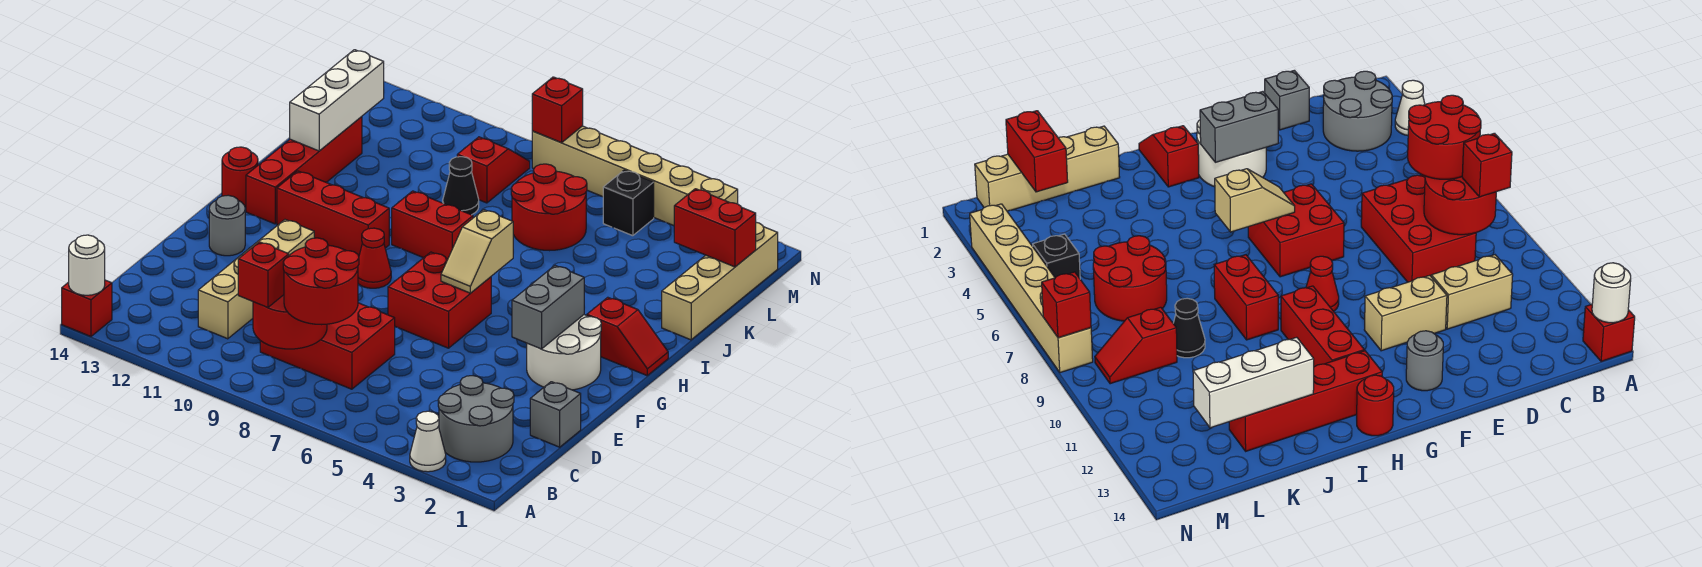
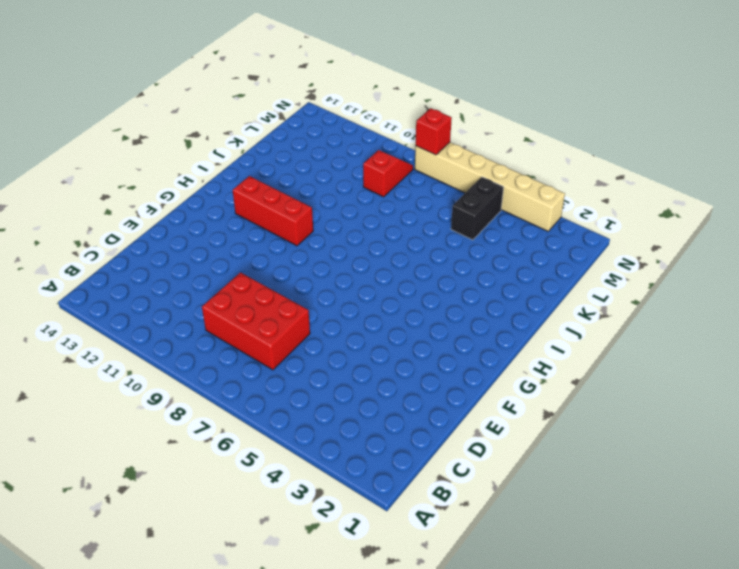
black 1x2 brick [451,177,504,240] -> black 1x1 brick [603,170,654,236]
none -> white 1x1 cone [410,411,446,472]
none -> red 1x1 brick [62,280,112,336]
none -> grey 2x2 round brick [438,376,514,462]
none -> tan 1x2 brick [198,255,253,339]

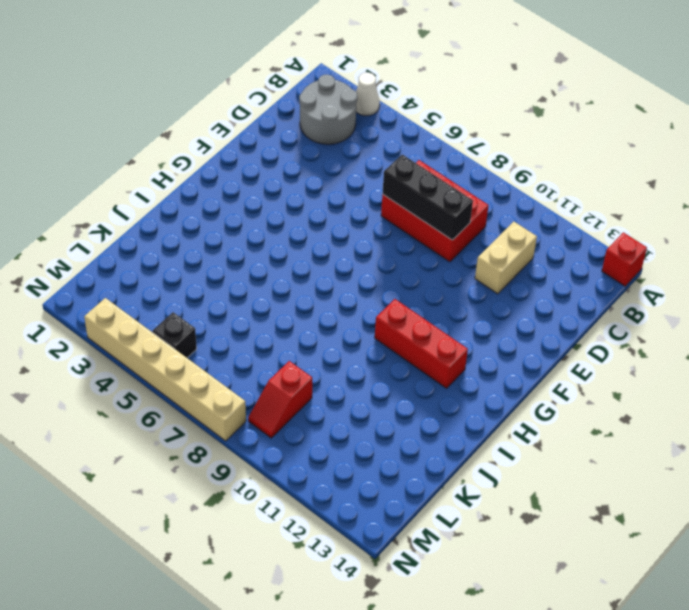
black 1x3 brick [383,154,473,240] -> none
none -> grey 1x1 brick [530,382,581,447]
none -> tan 1x2 brick [242,220,314,255]
none -> white 2x2 round brick [527,315,601,390]
none -> red 2x2 brick [388,252,491,348]

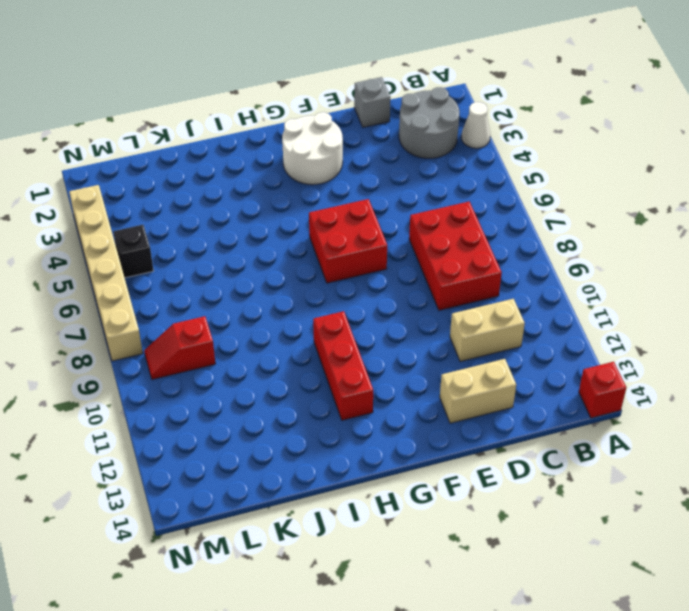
tan 1x2 brick [440,359,516,423] -> tan 1x2 brick moved to [242,220,314,255]
none -> grey 1x1 round brick [209,195,245,256]
none -> red 1x1 cone [358,228,391,288]
none -> red 1x2 slope [587,297,668,375]
none -> red 1x4 brick [246,117,362,224]

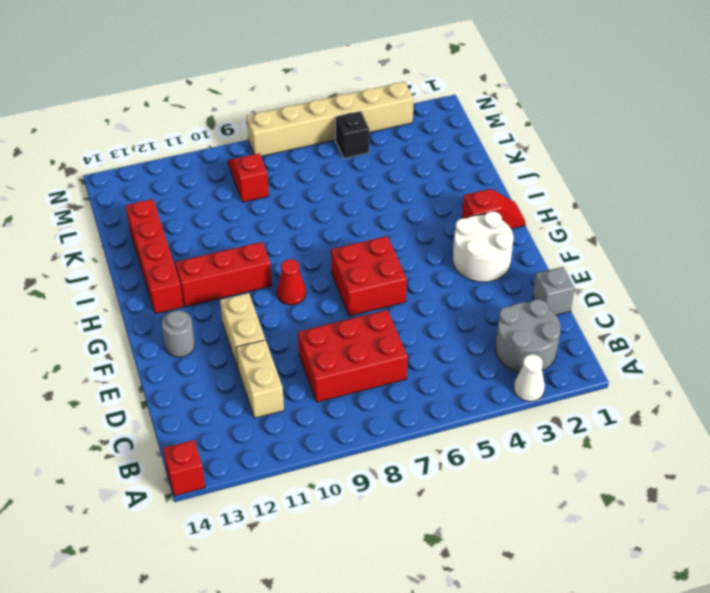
none -> red 1x1 round brick [222,147,258,207]
none -> red 1x2 brick [392,191,473,259]
none -> tan 1x4 brick [662,222,778,340]
none -> red 2x2 round brick [511,164,587,251]

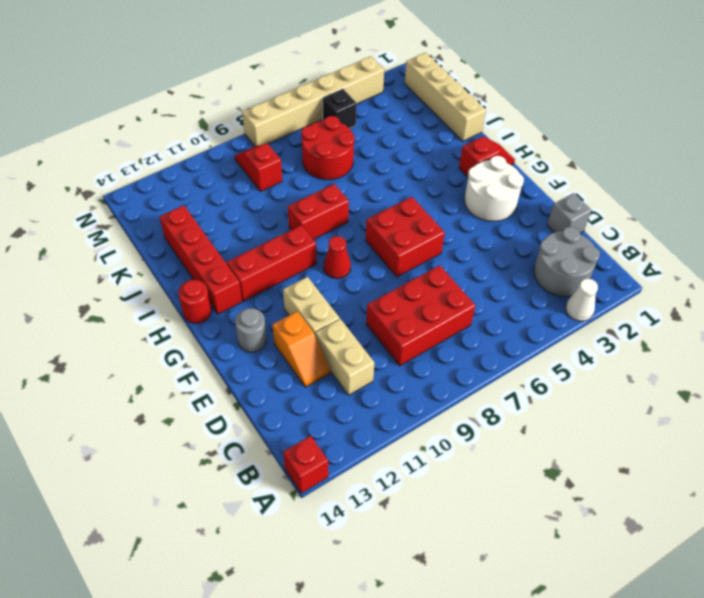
orange 1x2 slope [272,311,330,387] -> none
none -> black 1x1 cone [443,157,479,215]
none -> white 1x1 round brick [69,235,105,295]
none -> red 2x2 round brick [253,295,327,349]
none -> grey 1x2 brick [512,266,584,349]

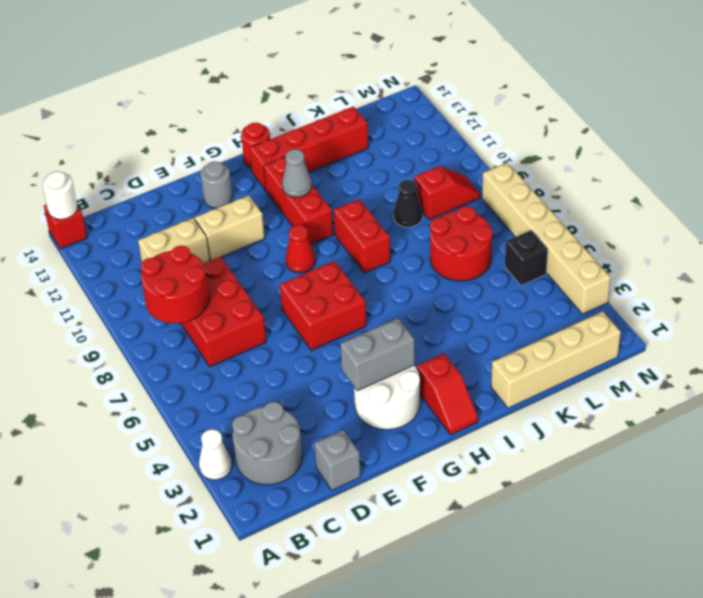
grey 1x1 cone [282,149,312,197] -> none
none -> tan 1x2 slope [441,210,513,293]
none -> white 1x3 brick [290,50,384,151]
none -> red 1x2 brick [674,189,756,267]
none -> red 1x1 brick [532,77,583,143]

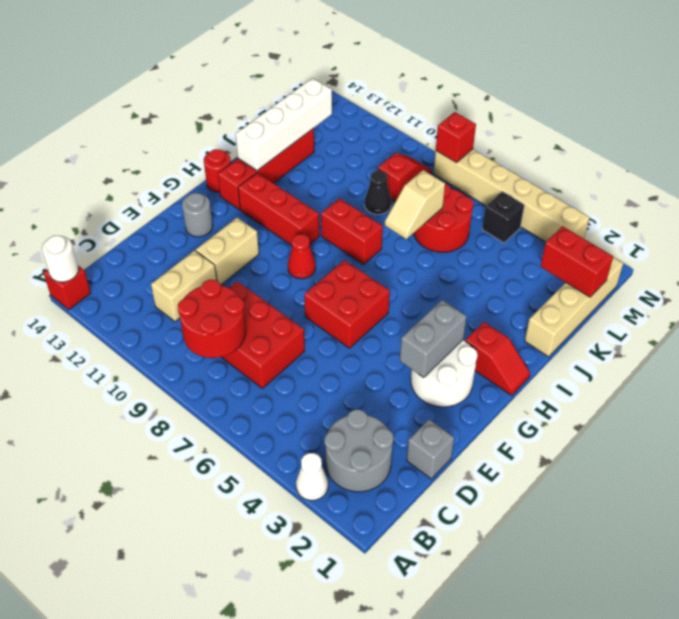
white 1x4 brick [236,78,332,171] -> white 1x3 brick [290,50,384,151]
tan 1x2 slope [385,170,445,239] -> tan 1x2 slope moved to [441,210,513,293]
none -> red 2x2 round brick [283,238,359,325]
none -> red 1x1 brick [238,242,289,308]

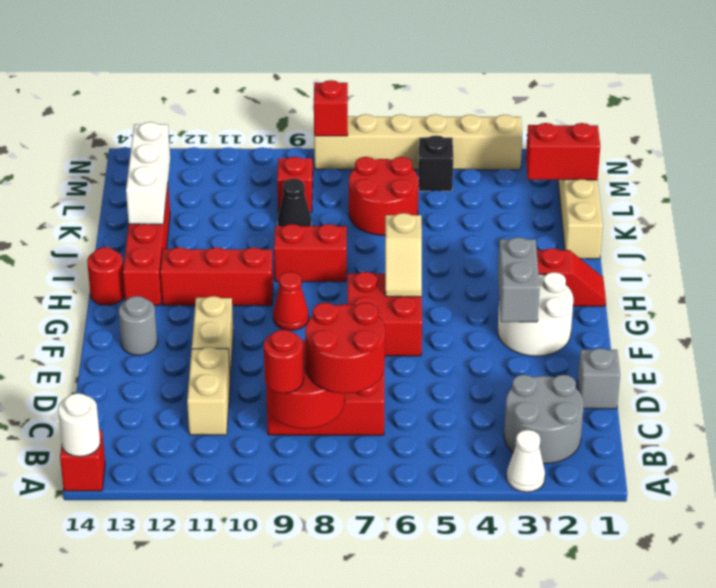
red 1x1 round brick [264,329,304,393] -> red 1x1 brick [238,242,289,308]

